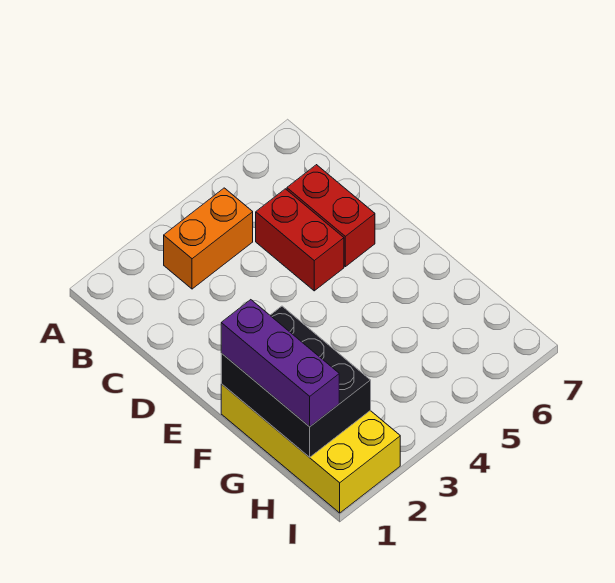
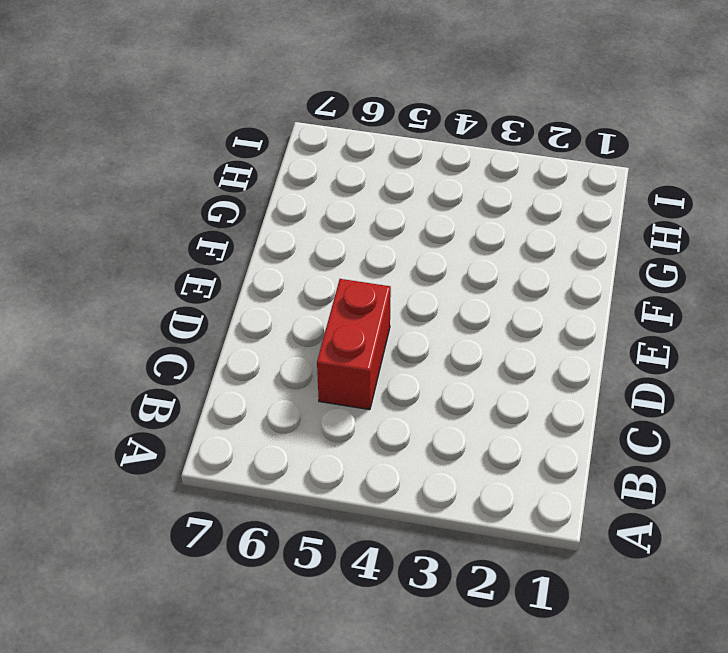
none -> orange 1x2 brick [164,188,253,289]
none -> red 1x2 brick [287,165,375,267]

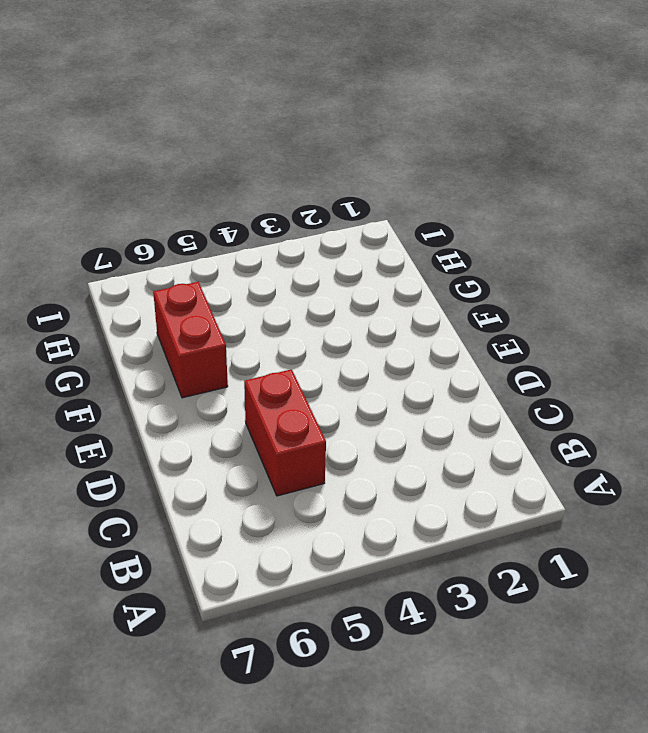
red 1x2 brick [153,282,228,398] -> red 1x2 brick moved to [287,165,375,267]
none -> orange 1x2 brick [164,188,253,289]
none -> yellow 2x4 brick [221,384,400,513]

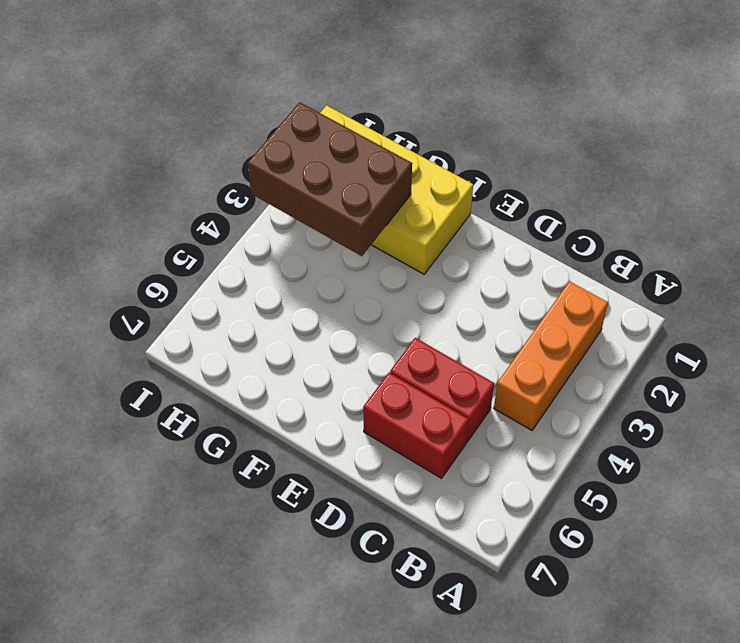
orange 1x3 brick [494,281,608,430] -> orange 1x2 brick [164,188,253,289]
brown 2x3 brick [248,102,412,256] -> black 2x3 brick [221,306,371,457]
none -> purple 1x3 brick [221,300,339,427]

